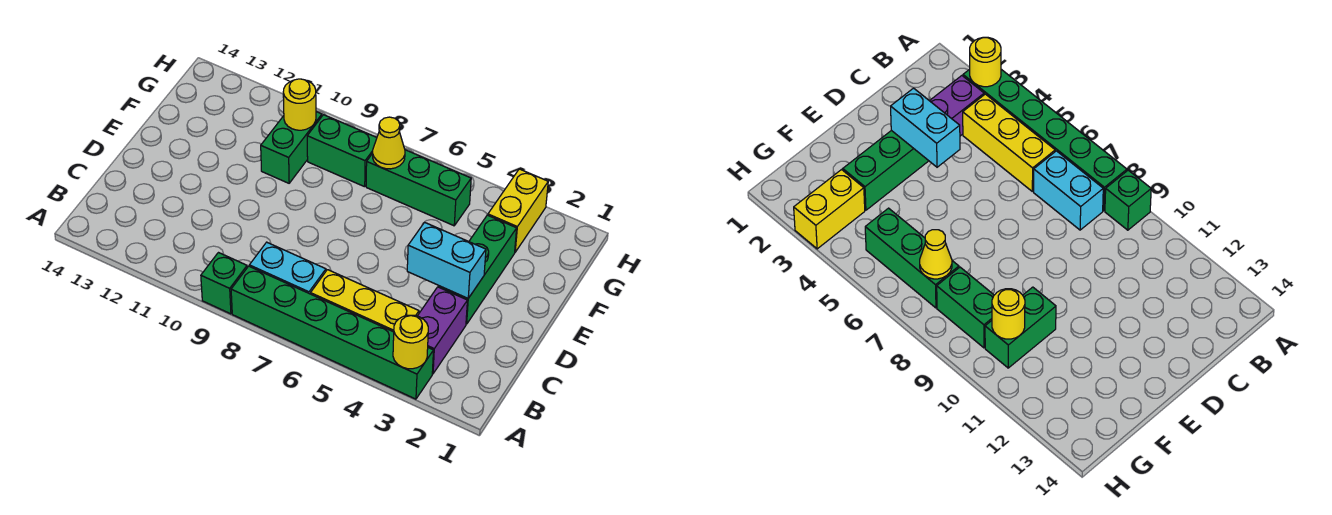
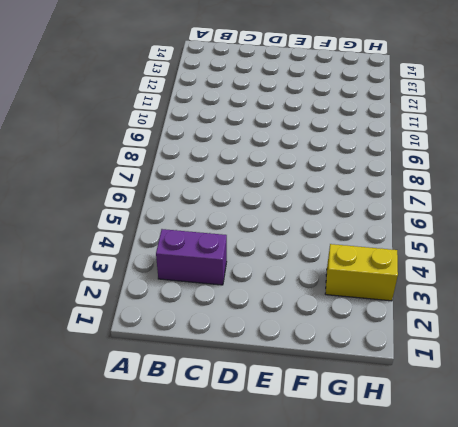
none -> green 1x6 brick [231,266,433,399]
none -> green 1x1 brick [201,253,247,314]
none -> yellow 1x3 brick [311,270,419,332]

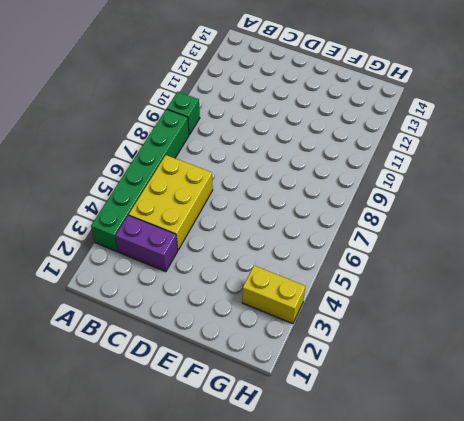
yellow 2x3 brick [129,155,213,250] -> yellow 1x3 brick [311,270,419,332]
none -> cyan 1x2 brick [249,242,326,294]
none -> green 1x3 brick [438,215,517,324]
none -> green 1x2 brick [261,112,322,183]

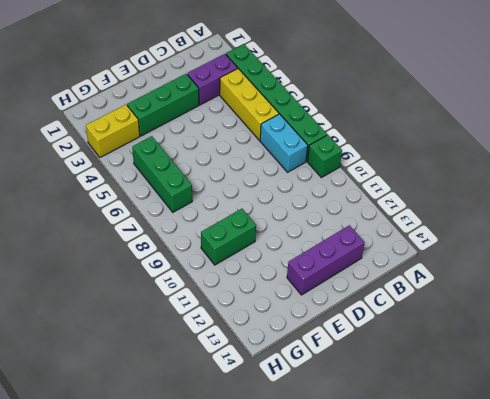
purple 1x3 brick [287,225,364,295] -> none
none -> green 1x2 brick [307,115,377,187]
none -> yellow 1x1 round brick [393,315,428,369]
none -> cyan 1x2 brick [407,222,486,298]

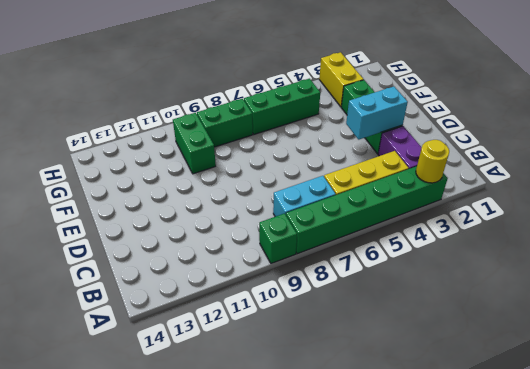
none -> yellow 1x1 cone [373,117,405,169]
none -> yellow 1x1 round brick [283,79,316,130]

